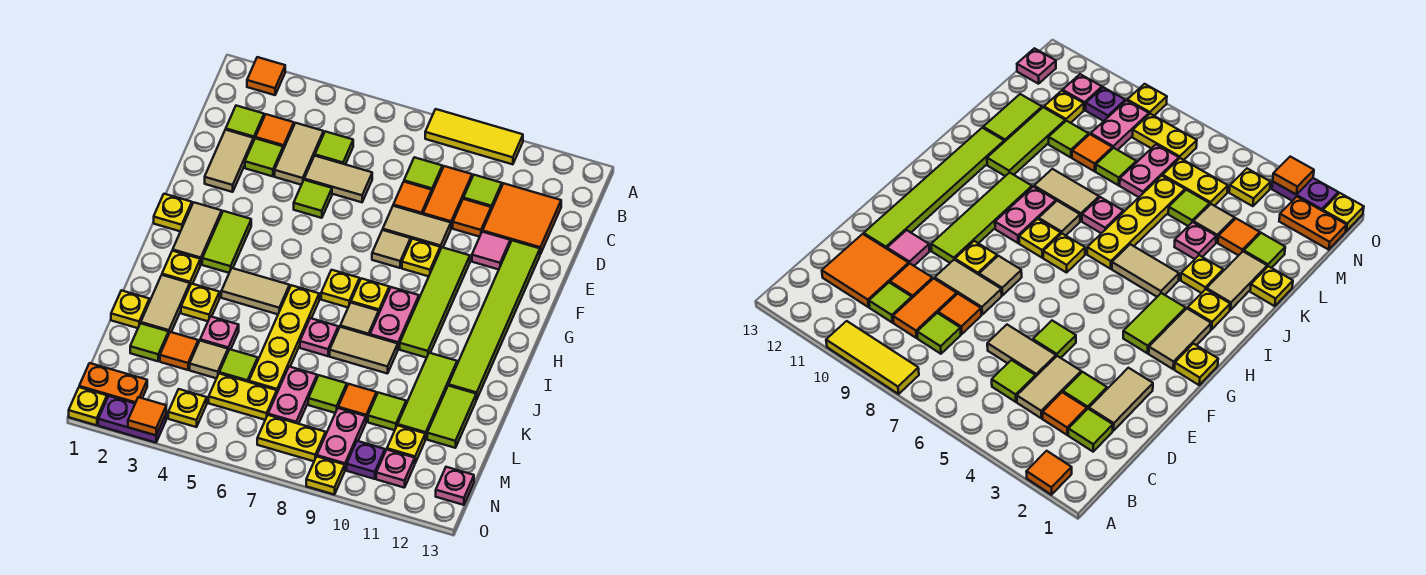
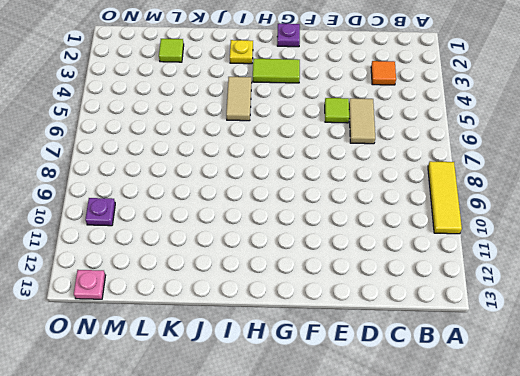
purple 1x1 plate [277,24,300,47] -> yellow 1x1 plate [154,194,192,231]
none -> orange 1x1 tile [247,57,285,95]
none -> lime 1x1 tile [226,106,264,139]
none -> tan 1x2 tile [275,123,324,185]
none -> lime 1x1 tile [315,131,353,164]

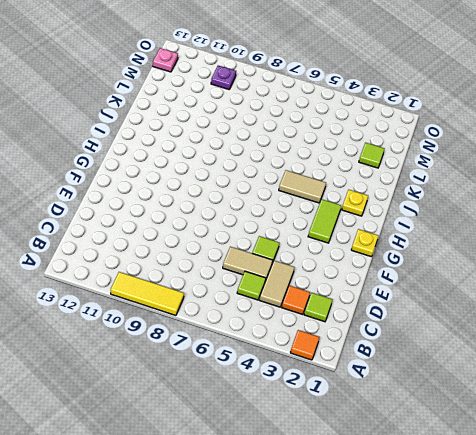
none -> lime 1x1 tile [404,157,442,191]
none -> orange 1x2 tile [423,166,472,228]
none -> lime 1x1 tile [463,175,502,210]
none -> orange 2x2 tile [483,183,561,254]

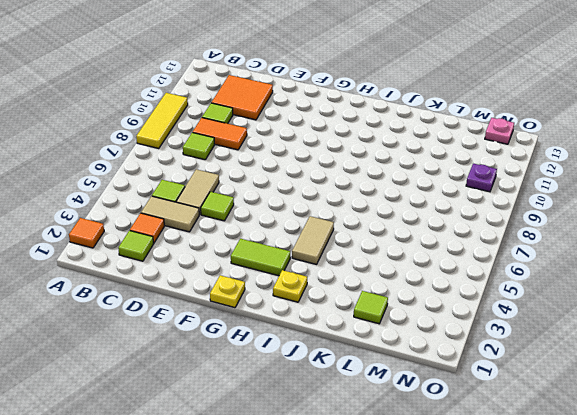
none -> tan 1x2 tile [205,130,254,192]
none -> lime 1x1 tile [245,138,283,176]
none -> orange 1x1 tile [393,182,432,214]
none -> orange 1x1 tile [453,199,491,237]

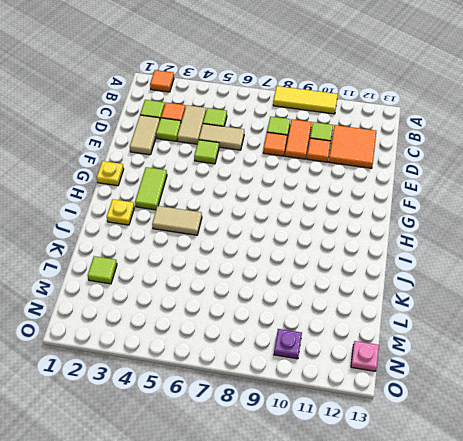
none -> tan 1x2 tile [383,206,451,250]
none -> pink 1x1 tile [472,232,510,270]
none -> lime 1x6 tile [449,241,540,399]
none -> tan 1x1 tile [372,230,411,268]

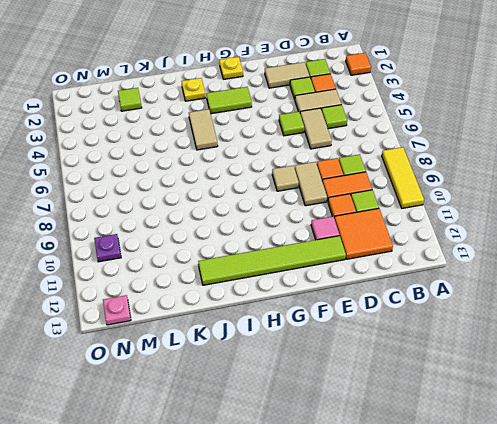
none -> yellow 1x1 plate [402,239,440,276]
none -> lime 1x4 tile [400,247,470,358]
none -> tan 1x2 tile [173,202,222,265]
none -> yellow 1x1 plate [321,270,360,307]

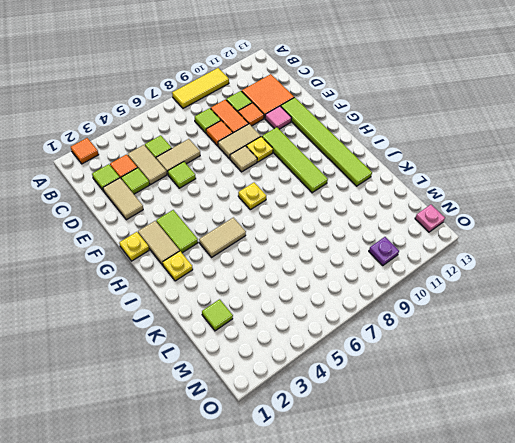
none -> yellow 1x1 plate [351,278,389,312]
none -> pink 1x2 plate [370,287,419,349]
none -> yellow 1x4 plate [249,285,319,392]
none -> tan 1x1 tile [340,303,379,335]

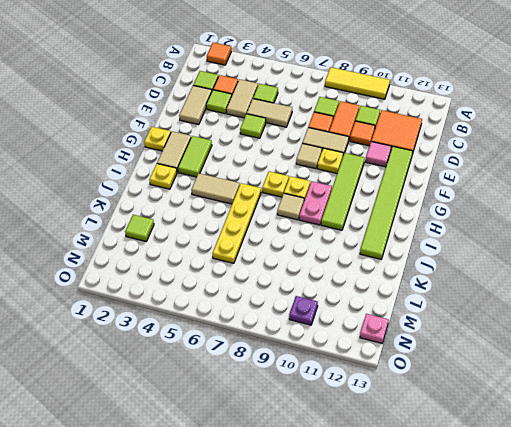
none -> tan 1x2 tile [141,275,190,333]
none -> yellow 1x1 plate [181,284,220,321]
none -> pink 1x1 plate [300,318,338,356]
none -> tan 1x2 tile [330,327,398,374]

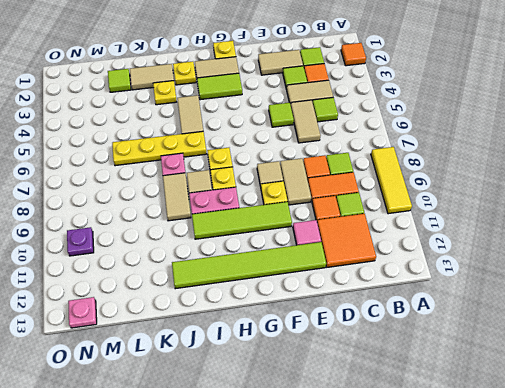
none -> lime 1x3 tile [398,353,457,439]
none -> yellow 1x1 plate [111,290,149,328]
none -> pink 1x1 plate [200,316,239,351]
none -> lime 1x2 tile [427,386,477,448]

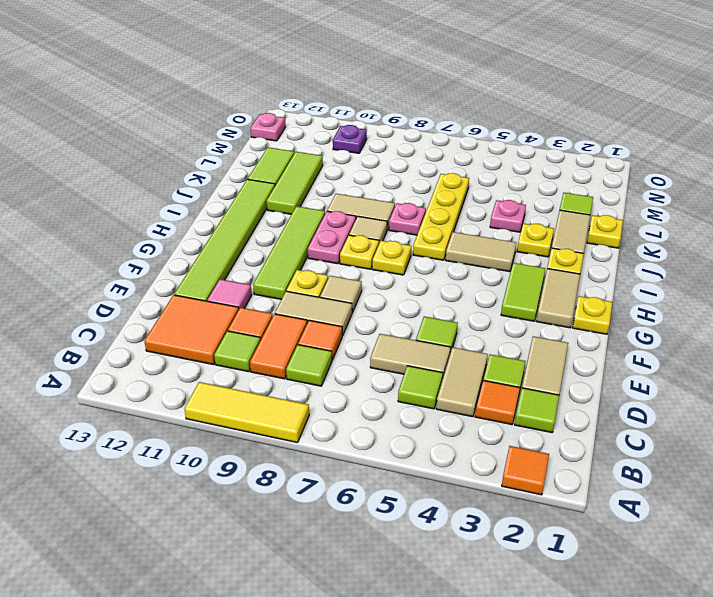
none -> orange 1x1 tile [160,332,198,370]
none -> tan 1x1 tile [190,341,228,378]
none -> lime 1x1 tile [219,349,258,382]
none -> pink 1x2 plate [268,367,317,424]

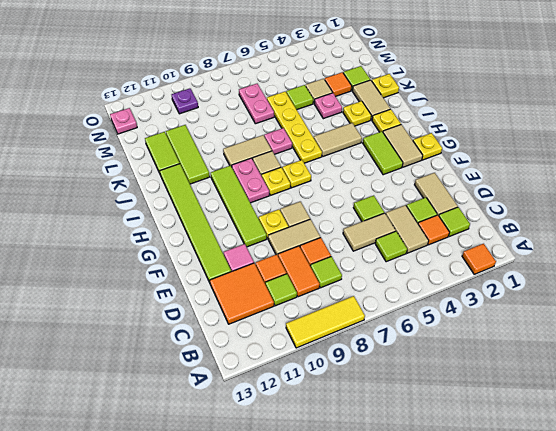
none -> lime 1x1 tile [308,375,347,413]
none -> orange 1x1 tile [338,384,377,422]
none -> lime 1x1 tile [368,393,406,430]
none -> yellow 1x2 plate [209,374,277,420]

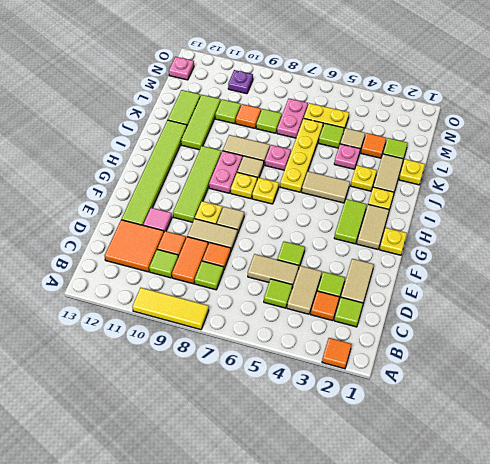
none -> pink 1x2 plate [317,408,366,469]
none -> yellow 1x1 plate [387,425,425,463]
none -> orange 1x2 plate [79,363,147,403]
none -> yellow 1x1 plate [168,389,207,427]

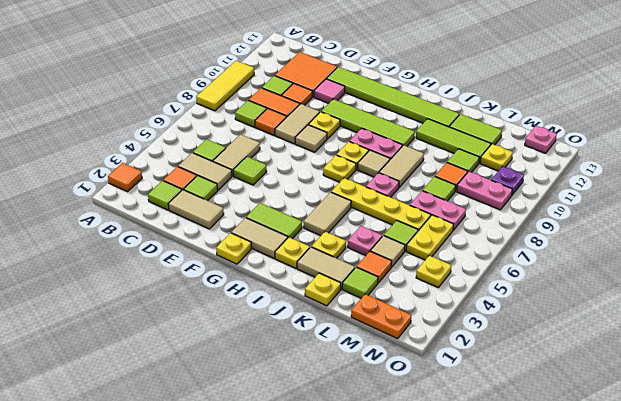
orange 1x2 plate [351,294,411,339] -> orange 1x2 plate turned to [79,363,147,403]
none -> yellow 1x2 plate [257,415,326,461]
none -> pink 1x1 plate [376,450,415,488]
none -> yellow 1x1 plate [69,387,107,425]
none -> purple 1x2 plate [98,396,166,443]

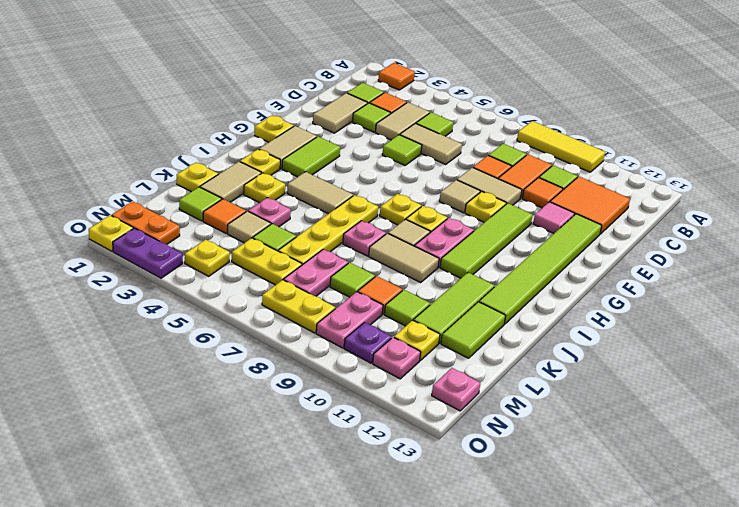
none -> yellow 1x1 plate [306,457,345,494]
none -> orange 1x1 tile [128,397,166,435]

